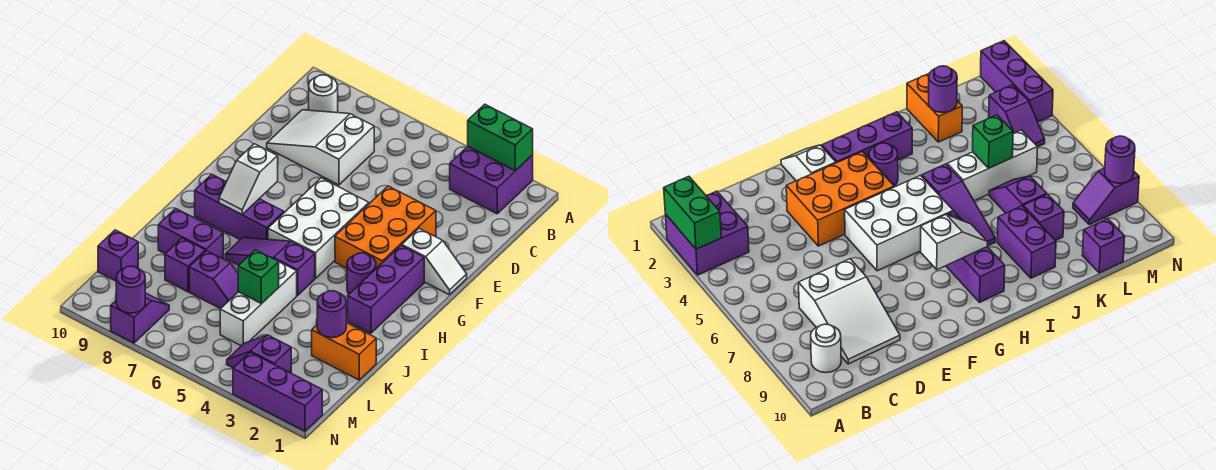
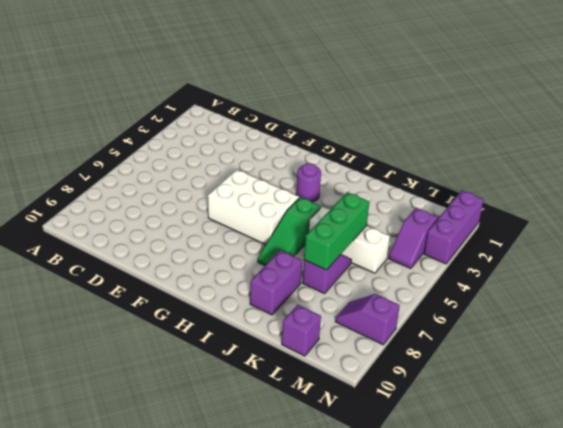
green 1x3 slope [258,197,321,266] -> purple 1x3 slope [225,238,315,296]
green 1x3 brick [304,192,369,270] -> green 1x1 brick [238,250,279,304]
none -> purple 2x2 brick [450,147,533,214]
none -> white 1x1 round brick [309,75,338,113]
none -> white 2x3 slope [267,110,374,185]

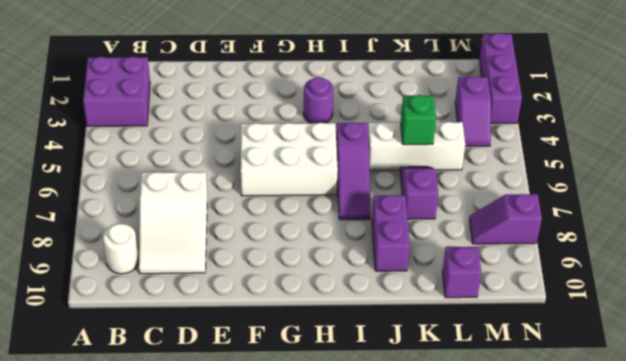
none -> orange 2x3 brick [335,186,436,268]
none -> white 1x2 slope [402,228,467,295]
none -> purple 1x3 brick [348,245,424,333]

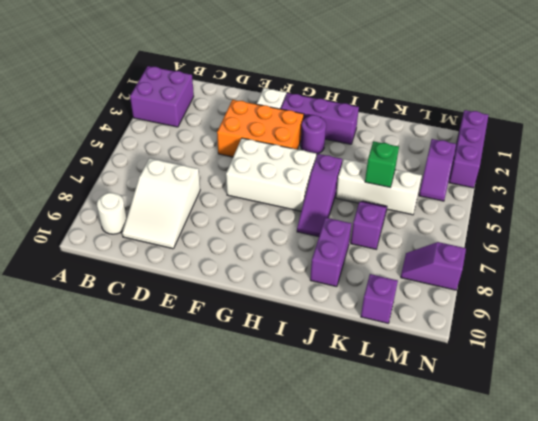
none -> purple 1x3 brick [195,174,284,239]
none -> orange 1x2 brick [312,323,376,380]
none -> purple 1x1 brick [165,238,205,292]

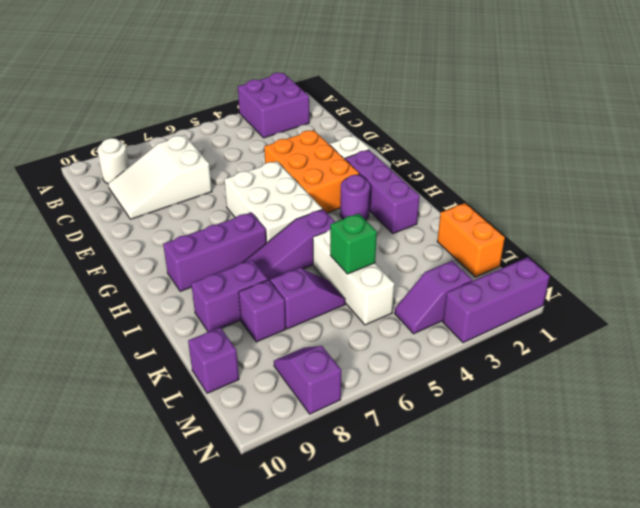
orange 1x2 brick [437,203,505,277] -> orange 1x2 brick turned to [312,323,376,380]
none -> green 1x2 brick [468,104,533,171]
none -> white 1x2 slope [219,144,278,214]
none -> purple 1x1 round brick [317,291,346,338]

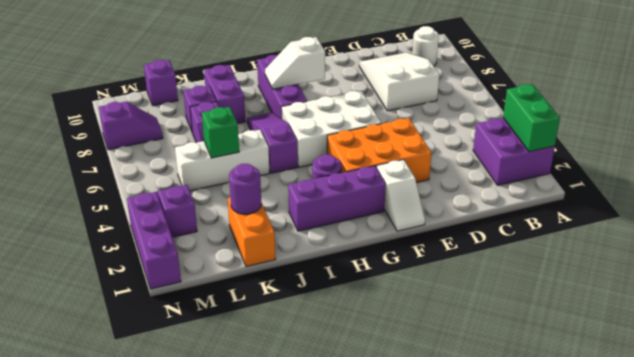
none -> purple 1x1 round brick [116,266,145,313]

